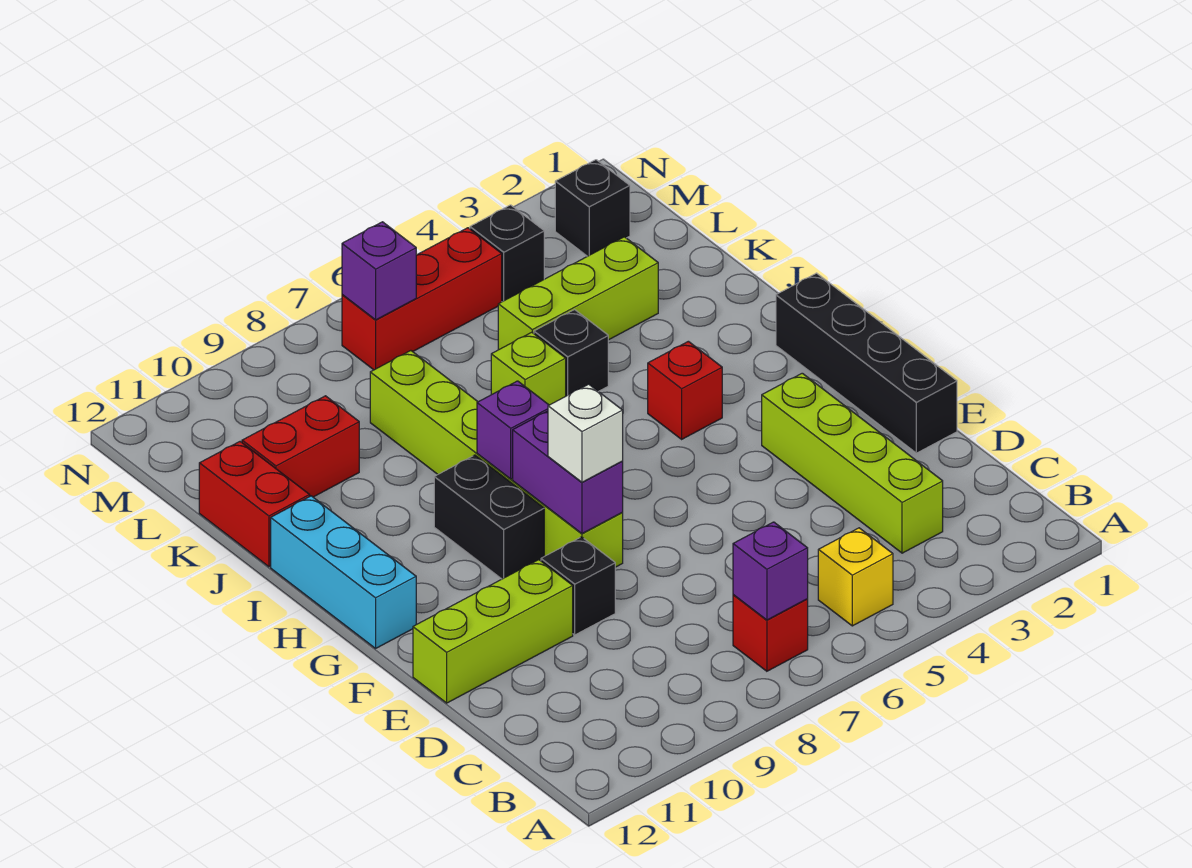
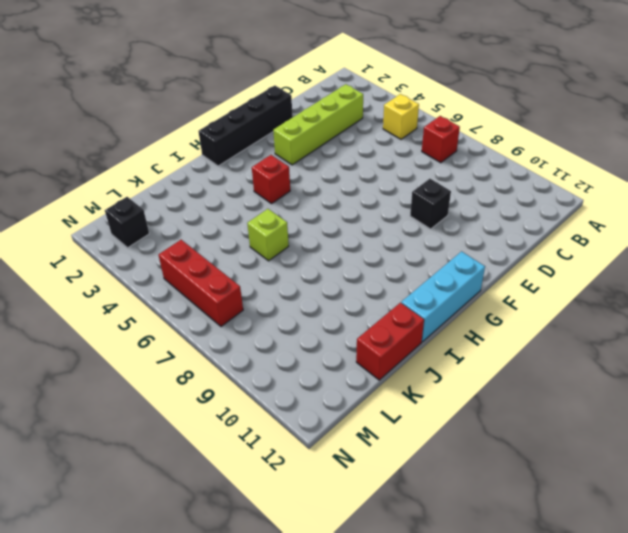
none -> lime 1x3 brick [413,560,573,703]
none -> lime 1x6 brick [370,351,623,567]
none -> black 1x2 brick [434,455,544,579]

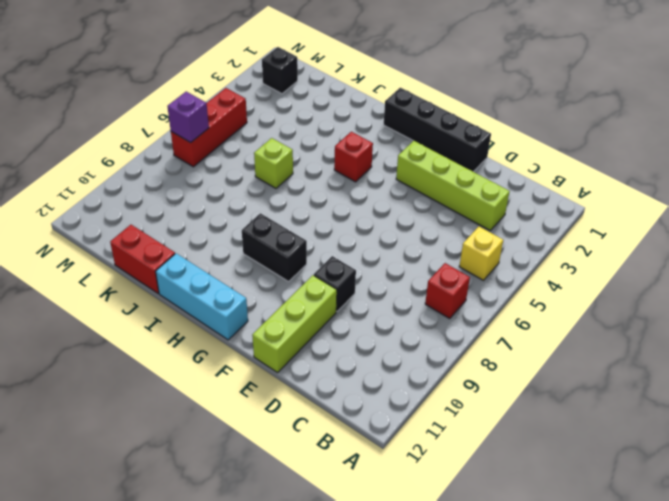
none -> lime 1x6 brick [370,351,623,567]
none -> black 1x1 brick [534,310,608,396]
none -> lime 1x3 brick [498,237,658,350]

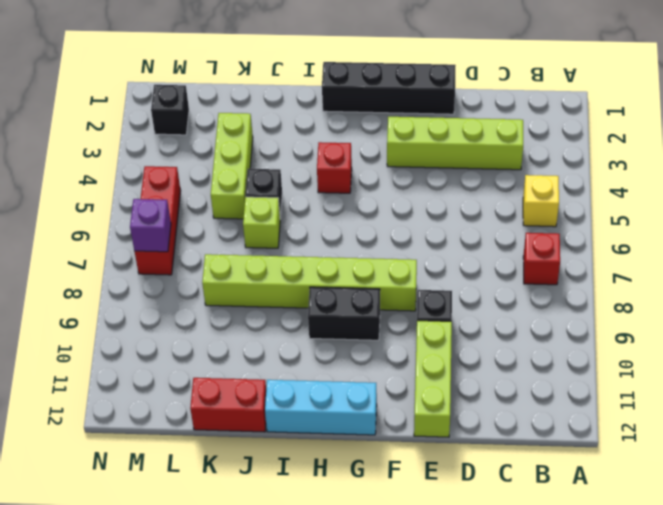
none -> red 1x2 brick [242,396,359,497]
none -> black 1x1 brick [470,205,544,302]
none -> purple 1x1 brick [733,522,808,620]

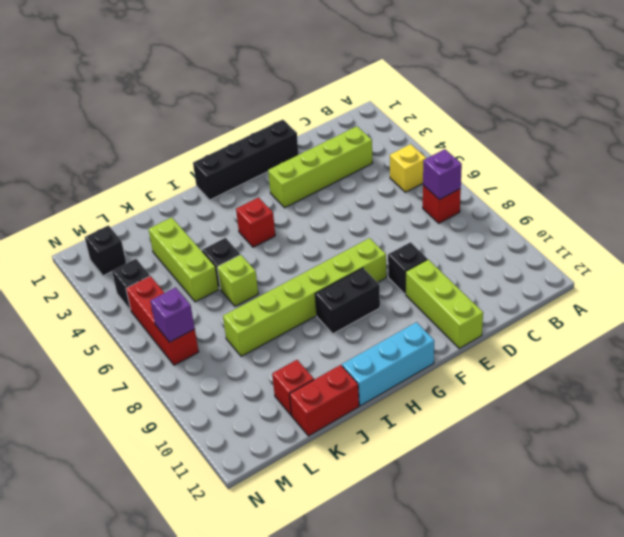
red 1x1 brick [272,360,314,415] -> red 1x2 brick [242,396,359,497]
none -> purple 1x2 brick [513,411,623,534]
none -> purple 1x1 brick [477,381,549,479]
none -> white 1x1 brick [548,384,623,482]

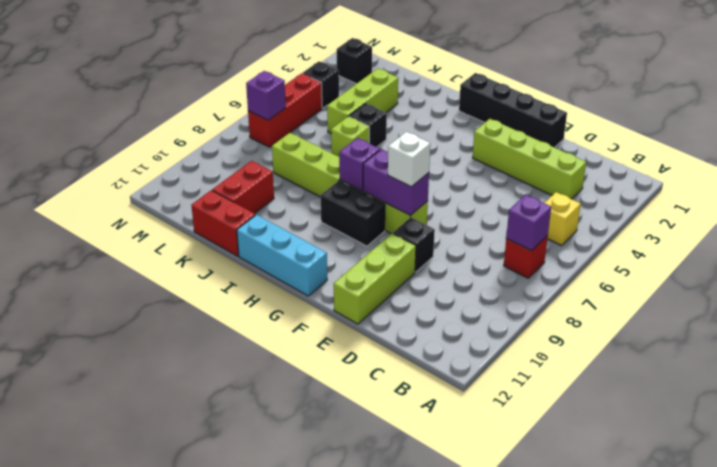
none -> red 1x1 brick [648,341,722,439]

